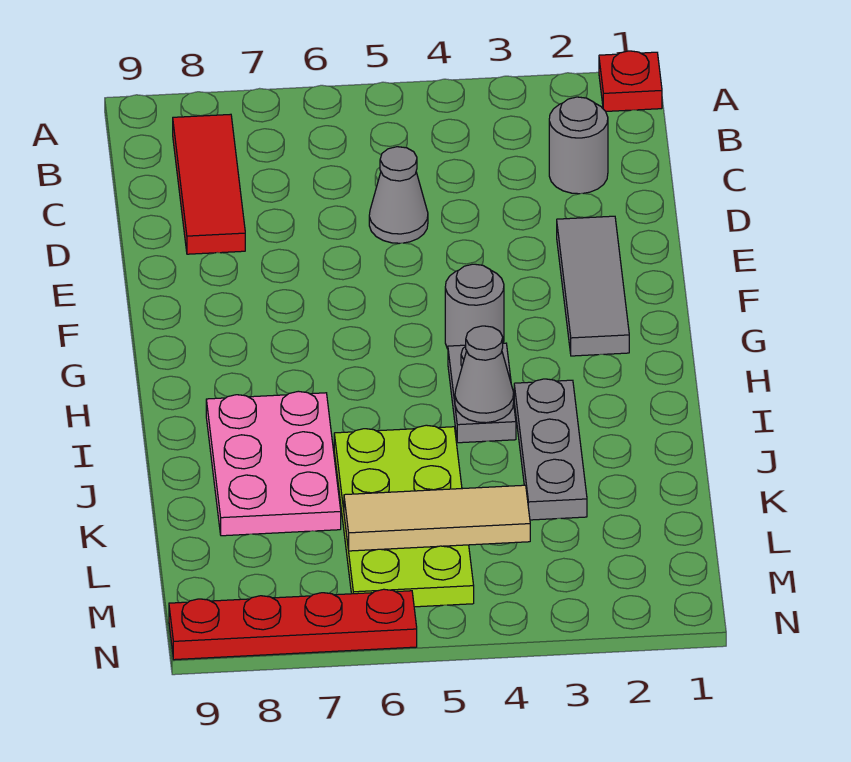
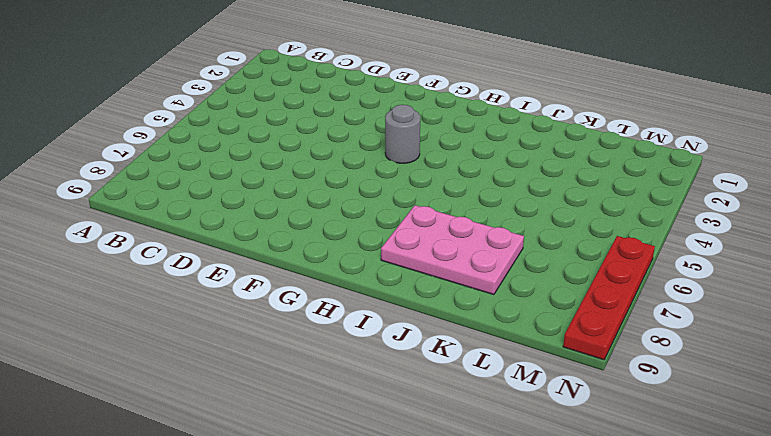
none -> red 1x1 plate [599,51,662,111]
none -> red 1x3 tile [173,114,245,254]
none -> grey 1x1 round brick [549,97,608,194]

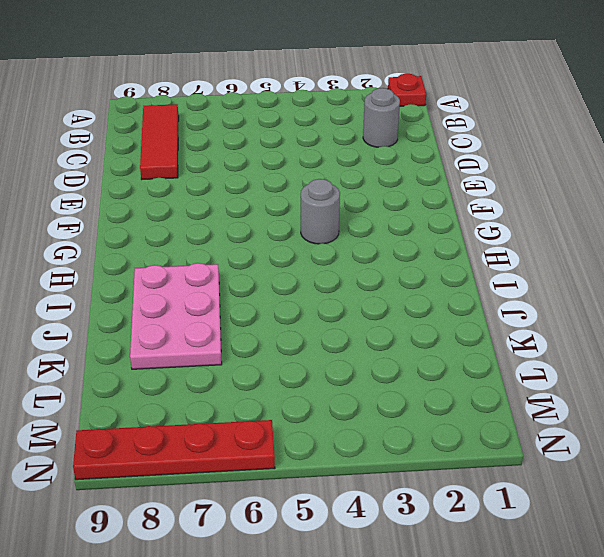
none -> grey 1x1 cone [369,147,428,243]
none -> grey 1x3 tile [557,216,629,356]
none -> grey 1x2 plate [448,343,516,443]

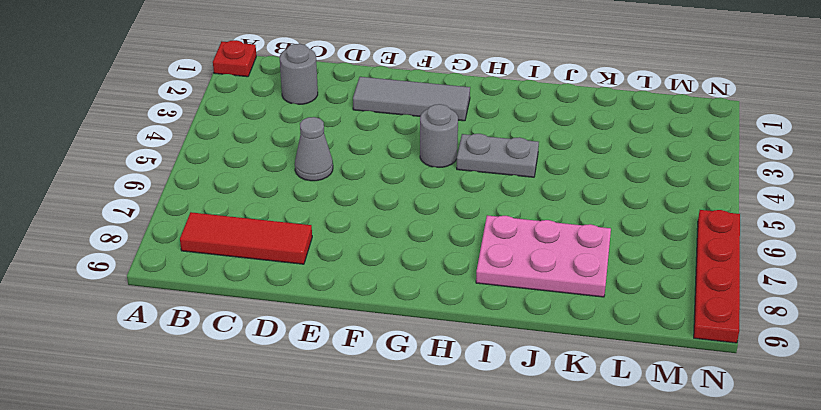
none -> grey 1x3 plate [514,379,587,520]
none -> lime 2x4 plate [334,425,474,607]
none -> grey 1x1 cone [455,326,514,423]

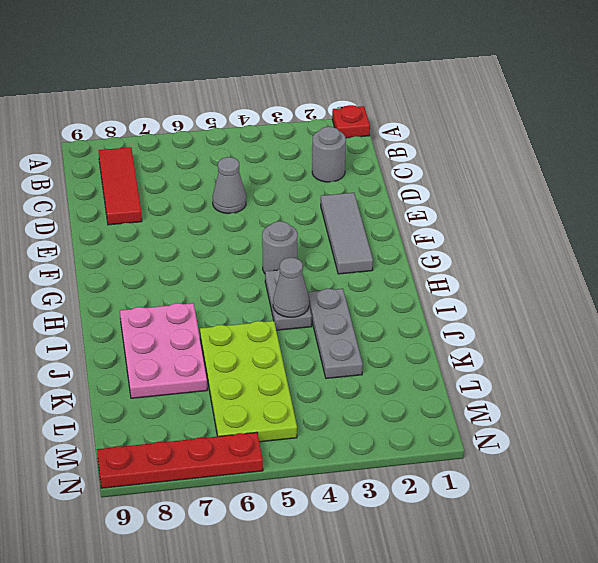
none -> tan 1x3 tile [344,485,530,551]

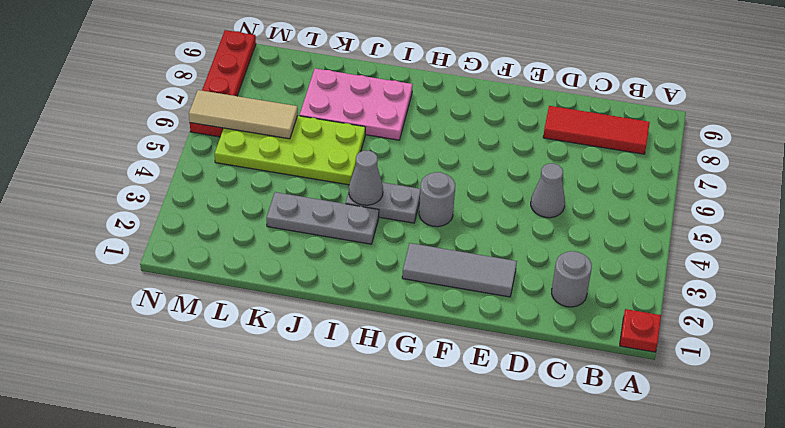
tan 1x3 tile [189,90,298,139] -> tan 1x3 tile turned to [344,485,530,551]

